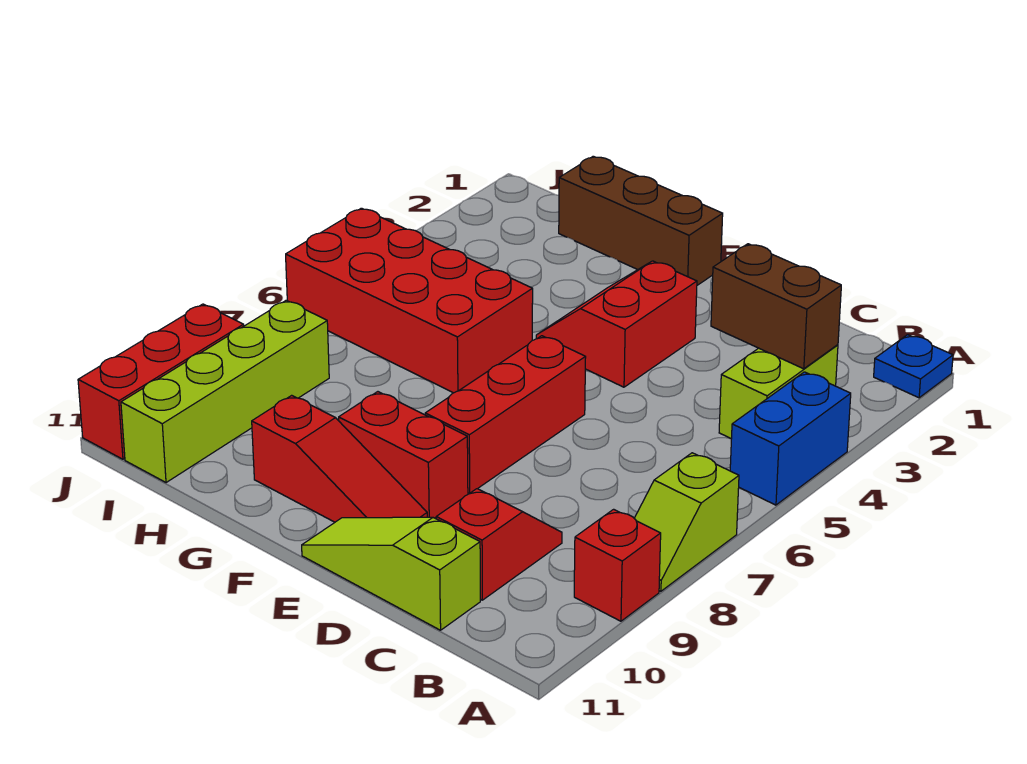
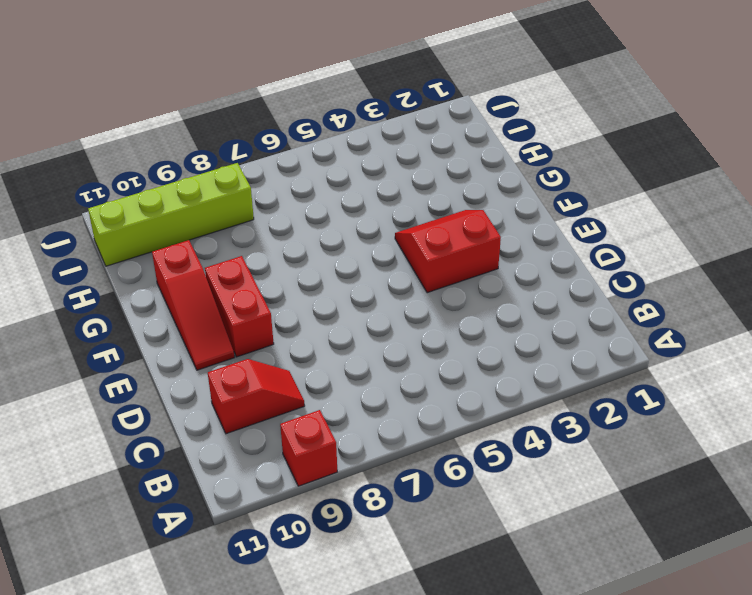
none -> blue 1x1 plate [874,335,953,398]
none -> blue 1x2 brick [730,372,851,505]
none -> lime 1x2 slope [634,453,739,591]

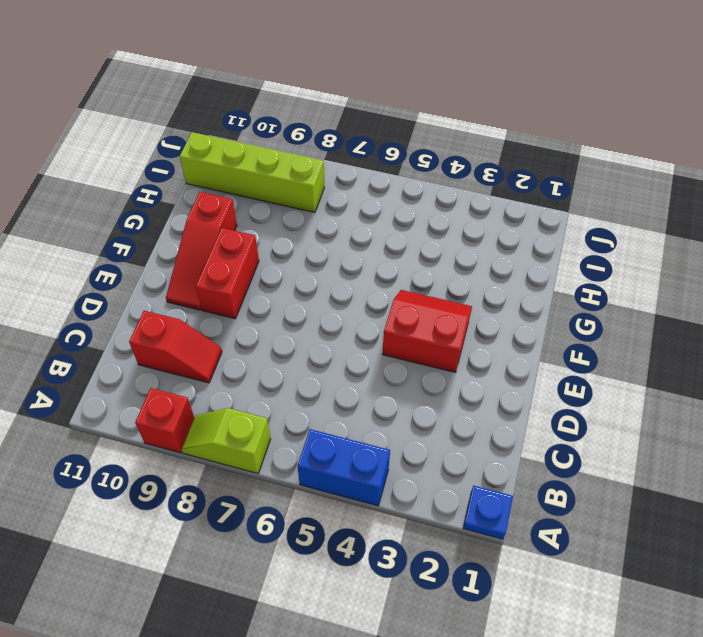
none -> lime 1x2 brick [719,345,838,439]
none -> lime 1x3 slope [302,517,480,630]
none -> red 1x3 brick [425,336,586,494]

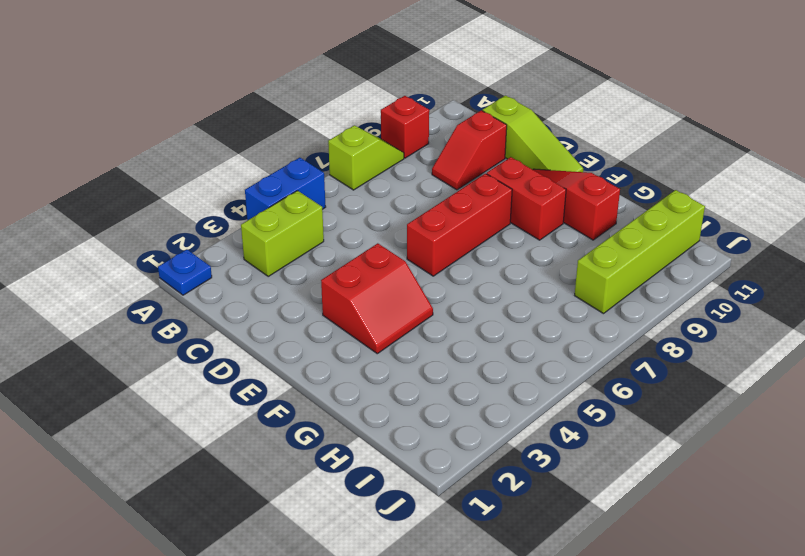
none -> brown 1x3 brick [559,156,723,285]
none -> red 2x4 brick [286,208,533,393]
none -> red 1x3 brick [78,304,244,459]

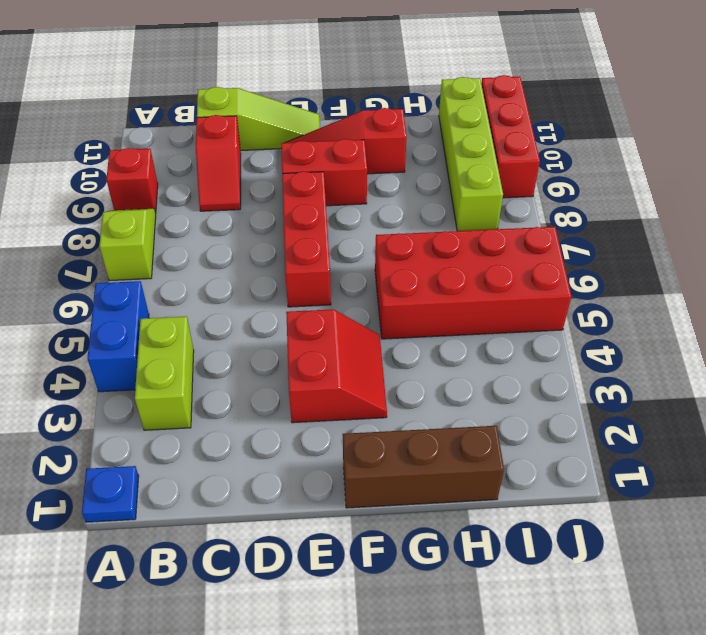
none -> brown 1x2 brick [711,244,841,369]

